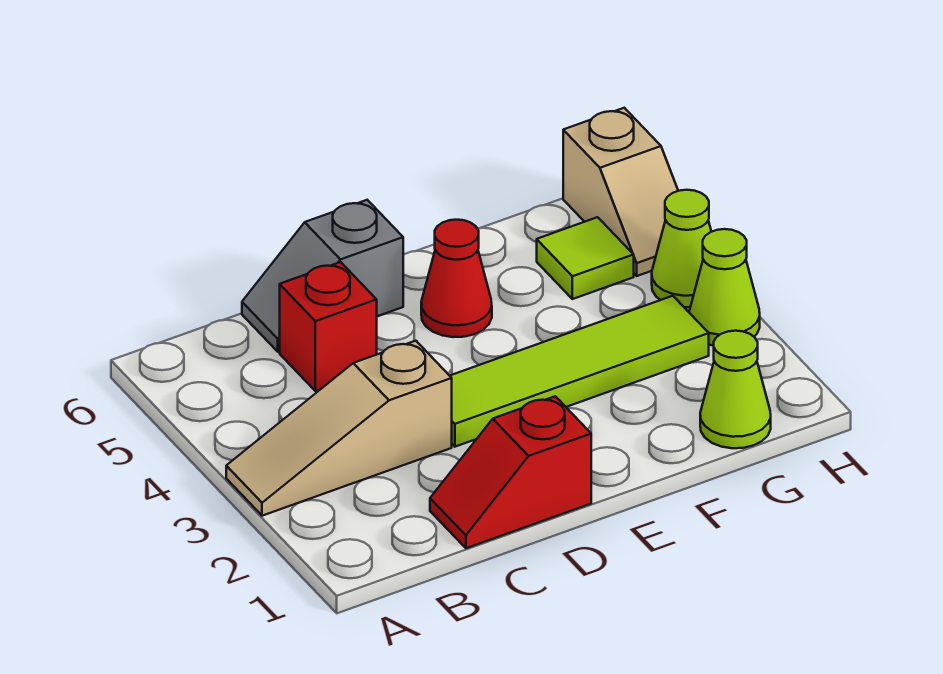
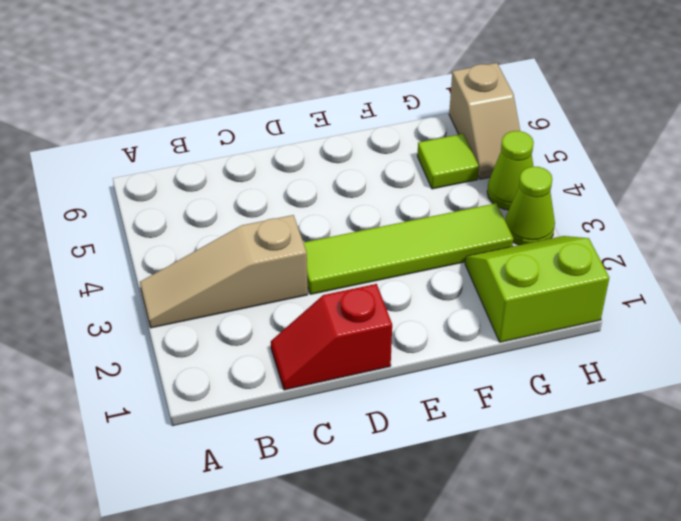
lime 2x2 slope [465,236,609,342] -> lime 1x1 cone [700,331,771,448]
none -> red 1x1 brick [280,262,377,391]
none -> grey 1x2 slope [242,200,403,352]

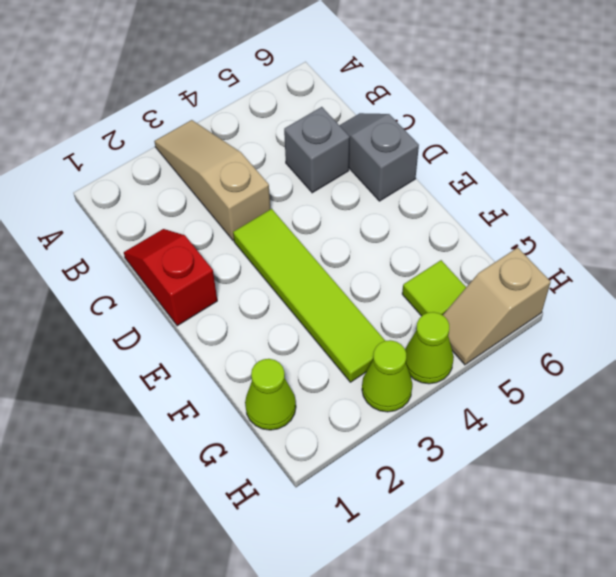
grey 1x1 brick [284,107,350,193] -> red 1x1 brick [280,262,377,391]
none -> red 1x1 cone [421,220,492,337]

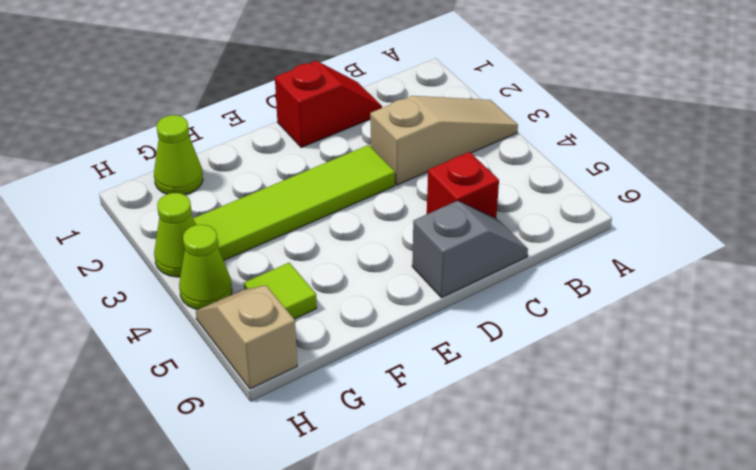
none -> red 1x1 cone [421,220,492,337]

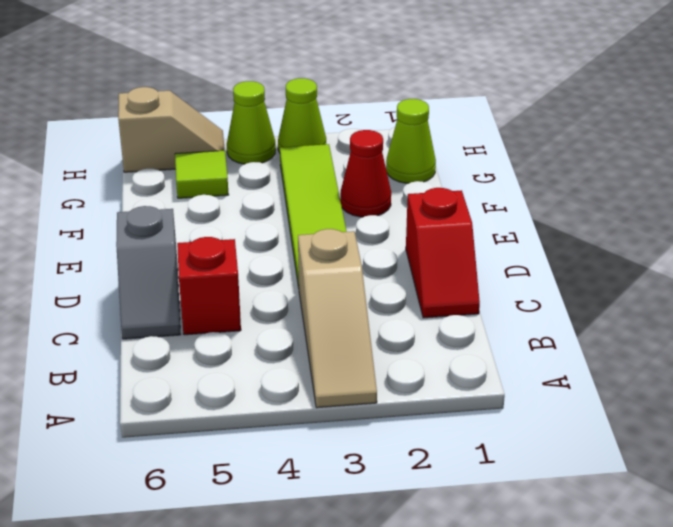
red 1x1 cone [340,130,391,217] -> red 1x1 cone moved to [421,220,492,337]

